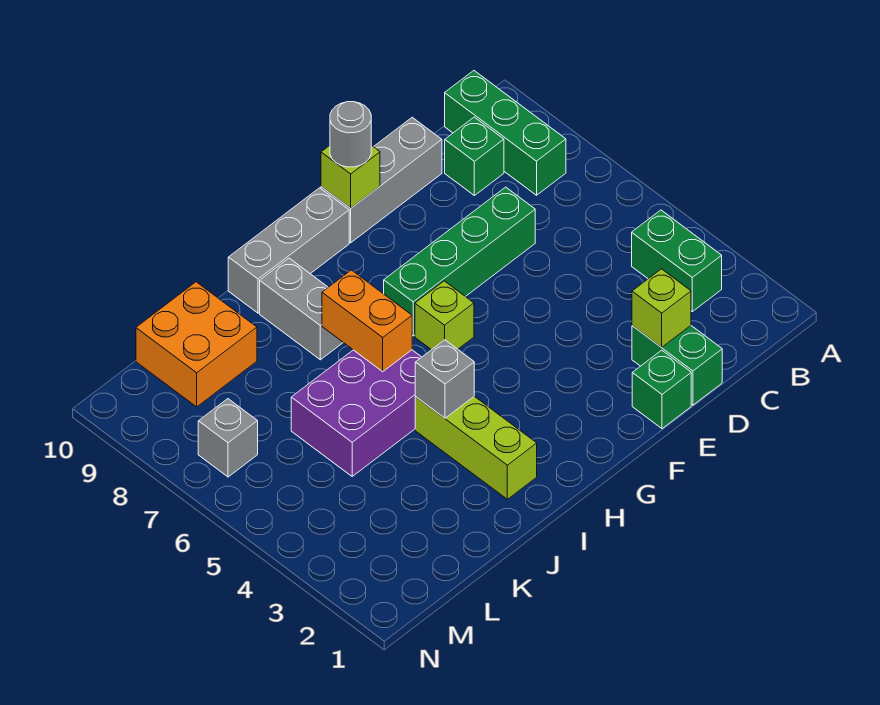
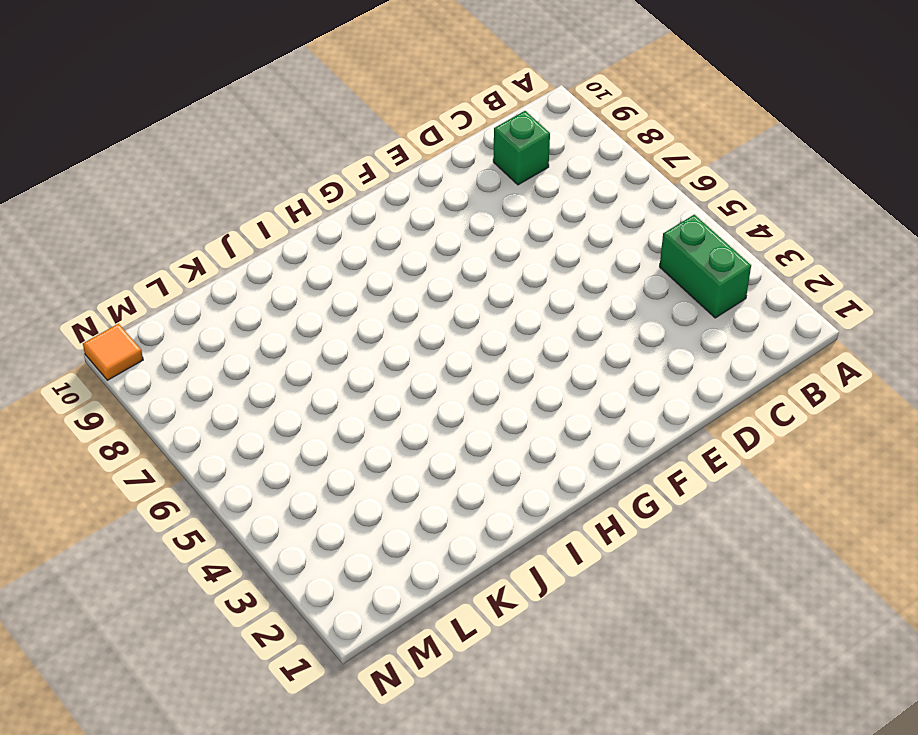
orange 1x1 tile [83,324,143,380] -> none
none -> green 1x3 brick [445,71,566,195]
none -> green 1x2 brick [632,326,722,405]
none -> green 1x4 brick [384,187,535,336]

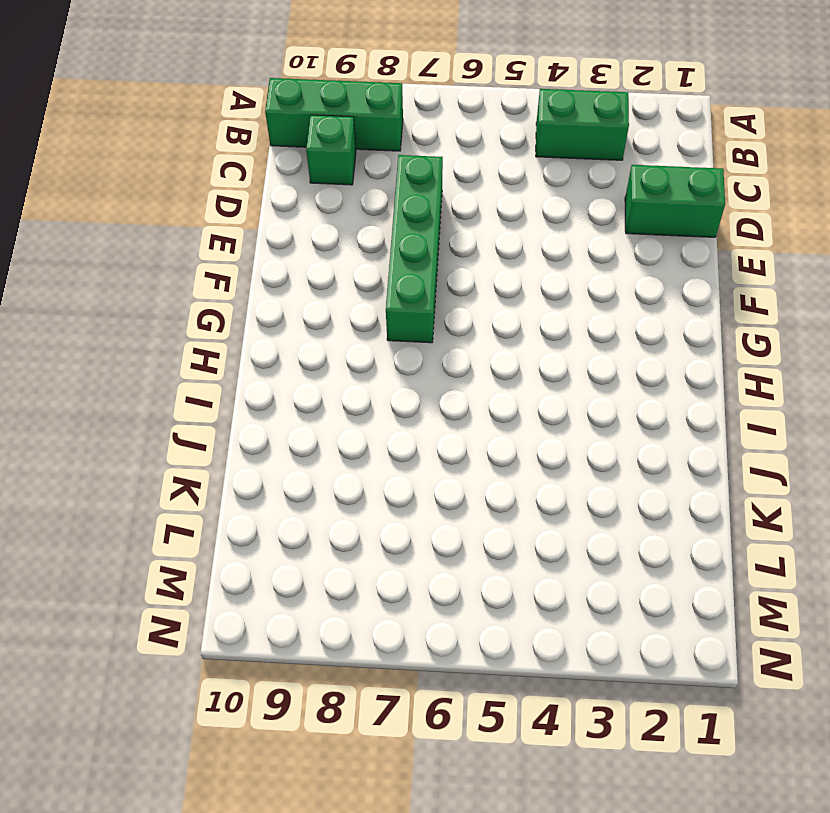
none -> grey 1x3 brick [321,117,442,243]
none -> green 1x1 brick [632,350,691,429]
none -> lime 1x1 brick [415,281,474,350]

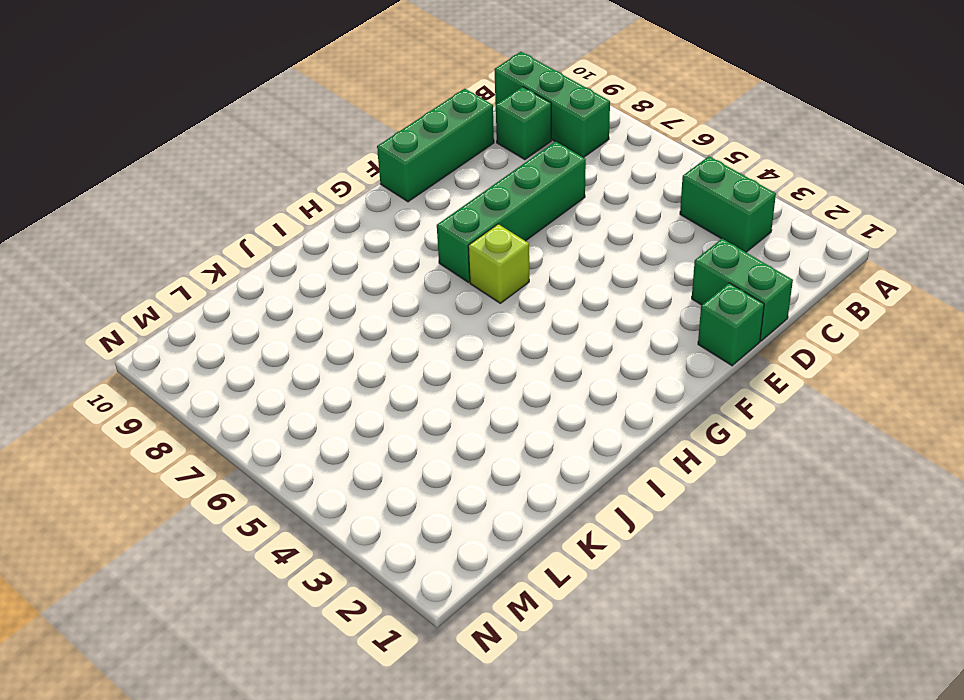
green 1x3 brick [377,89,494,202] -> grey 1x3 brick [321,117,442,243]
none -> grey 1x3 brick [228,188,349,313]
none -> lime 1x3 brick [415,396,537,499]
none -> purple 2x3 brick [291,350,421,476]

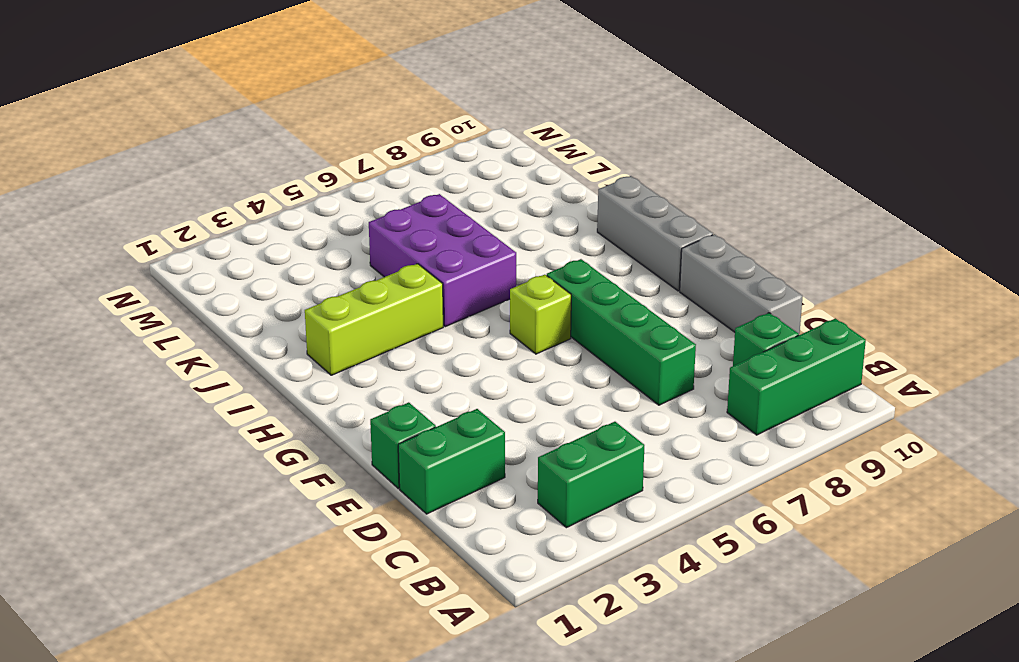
none -> grey 1x2 brick [260,258,343,360]
none -> orange 2x2 brick [136,282,257,407]
none -> grey 1x1 brick [198,399,258,477]

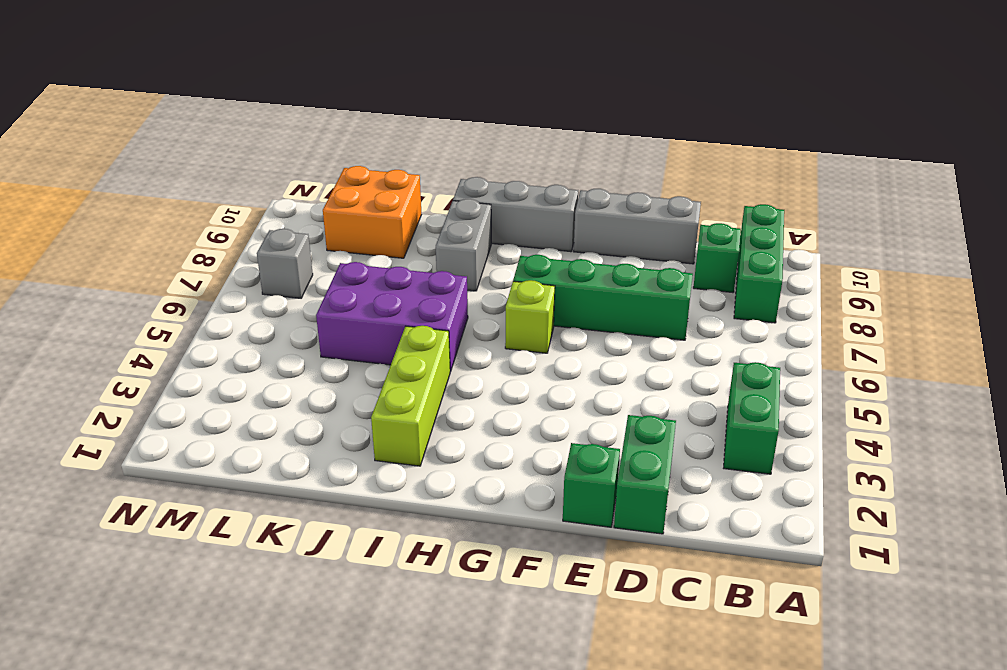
none -> lime 1x1 brick [632,269,691,347]
none -> lime 1x1 brick [321,145,380,208]
none -> grey 1x1 brick [415,340,474,418]

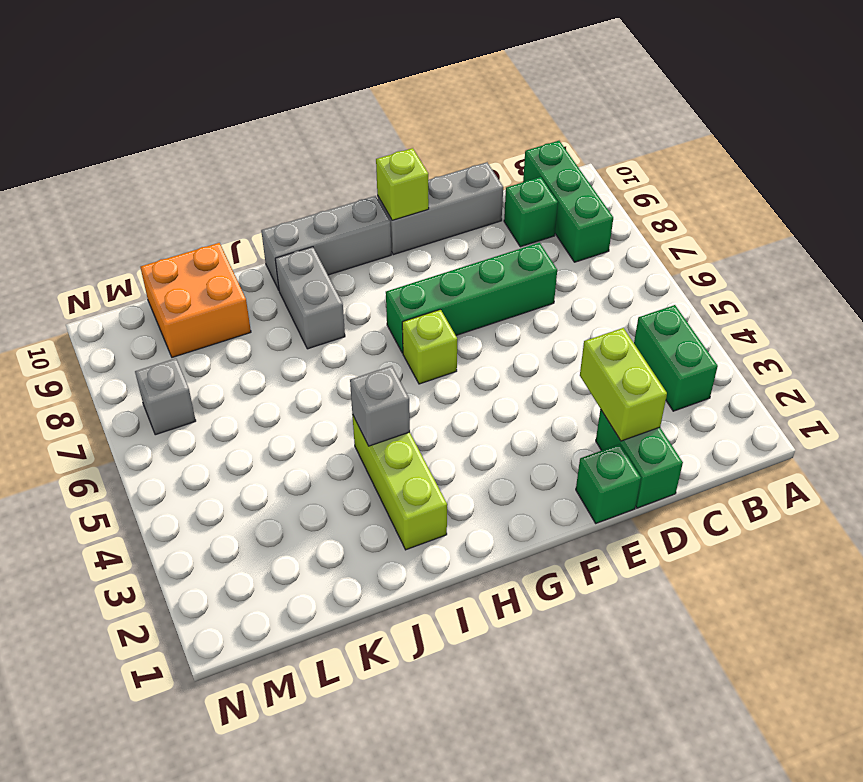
lime 1x2 brick [580,328,667,441] -> lime 1x1 brick [632,269,691,347]
none -> purple 2x3 brick [291,350,421,476]
none -> orange 1x2 brick [322,270,412,372]
none -> grey 1x1 round brick [330,102,371,167]

